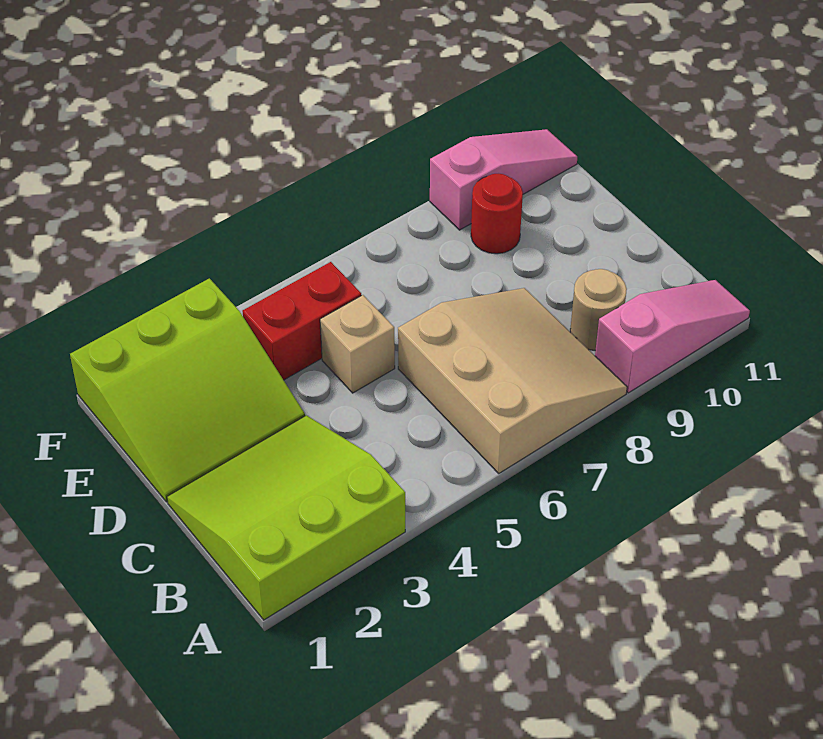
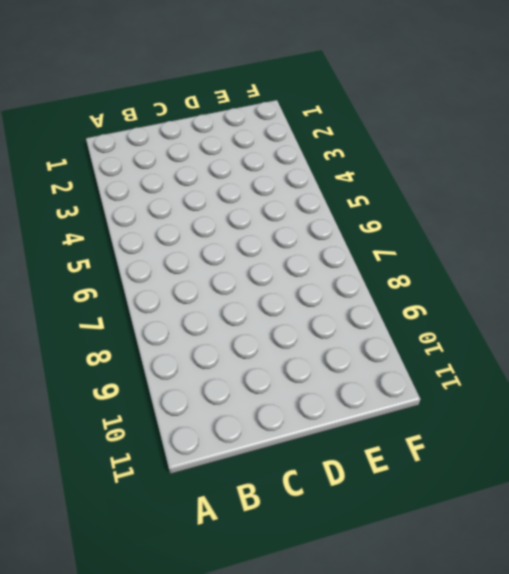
none -> lime 3x3 slope [167,415,405,620]
none -> tan 3x3 slope [398,288,627,473]

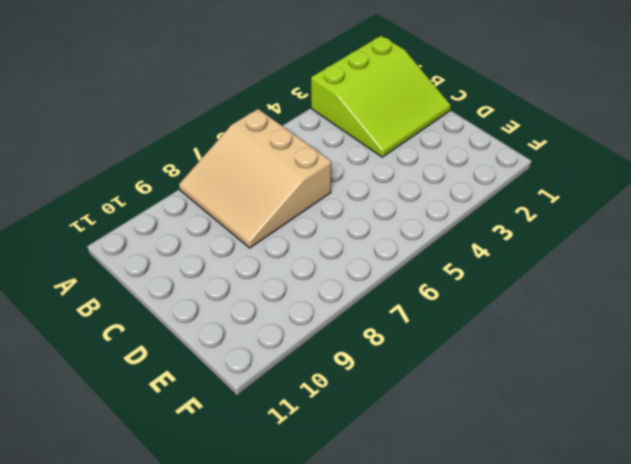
none -> pink 1x3 slope [595,280,750,393]
none -> tan 1x1 round brick [570,269,627,350]

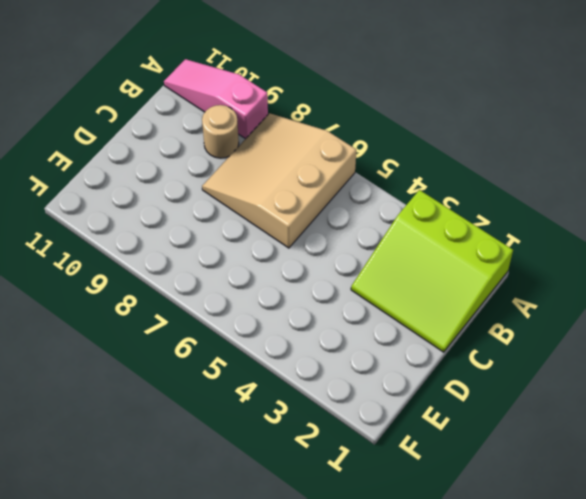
none -> lime 3x3 slope [70,278,305,502]
none -> tan 1x1 brick [320,295,395,393]

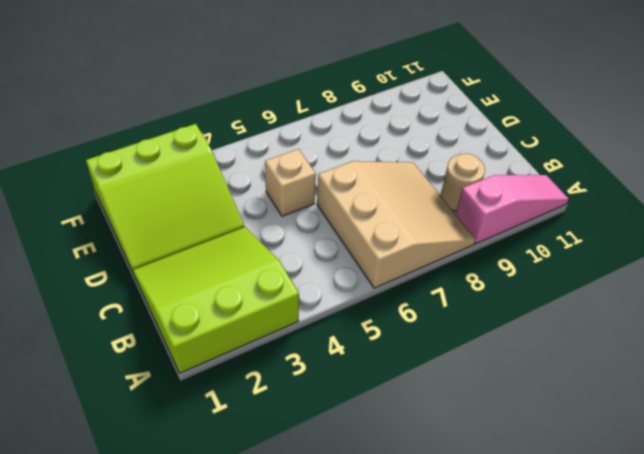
none -> red 1x2 brick [242,262,361,380]
none -> red 1x1 round brick [471,174,523,254]

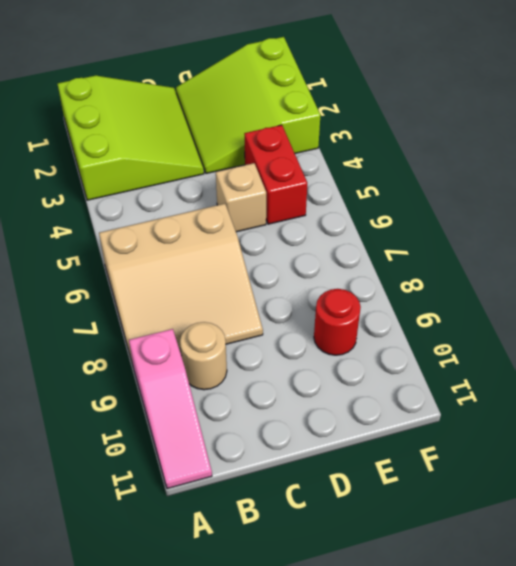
none -> pink 1x3 slope [430,129,577,230]

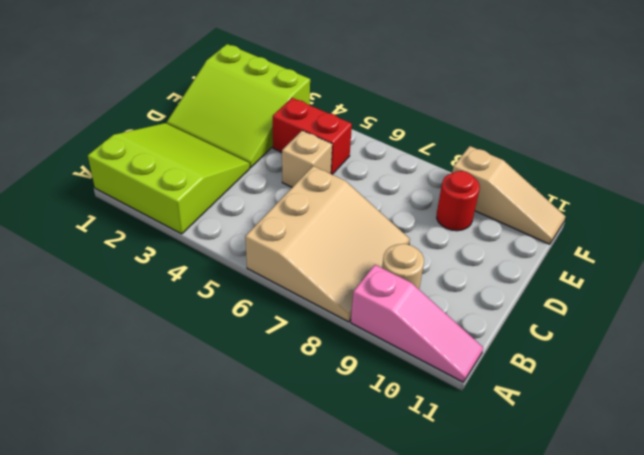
tan 1x3 slope [452,146,566,244] -> pink 1x3 slope [430,129,577,230]

